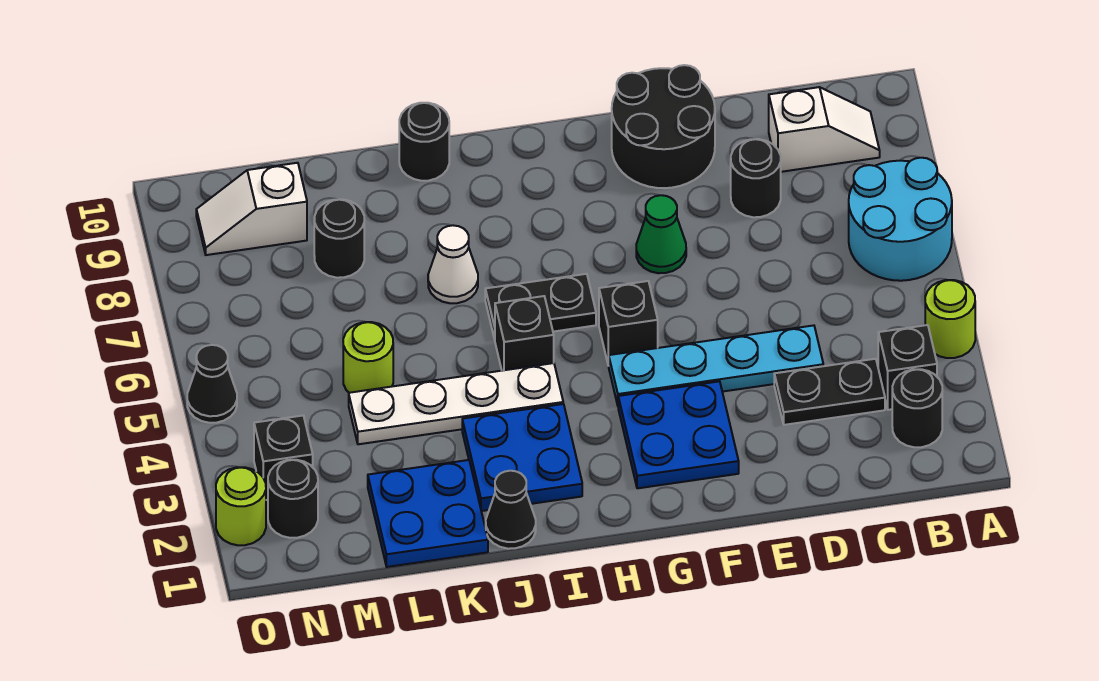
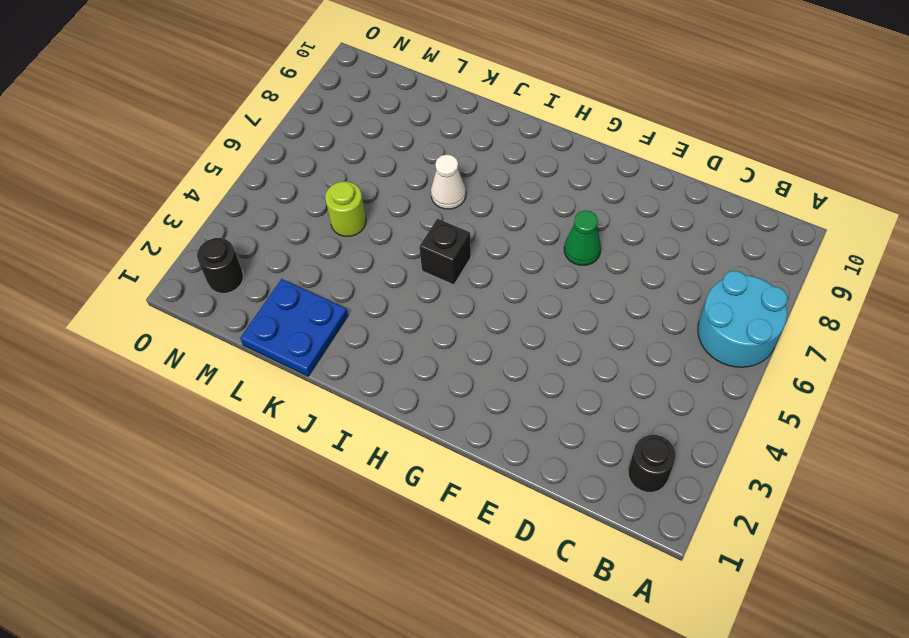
none -> lime 1x1 round brick [925,280,975,358]
none -> black 1x1 brick [878,325,937,410]
none -> white 1x2 slope [769,87,880,172]

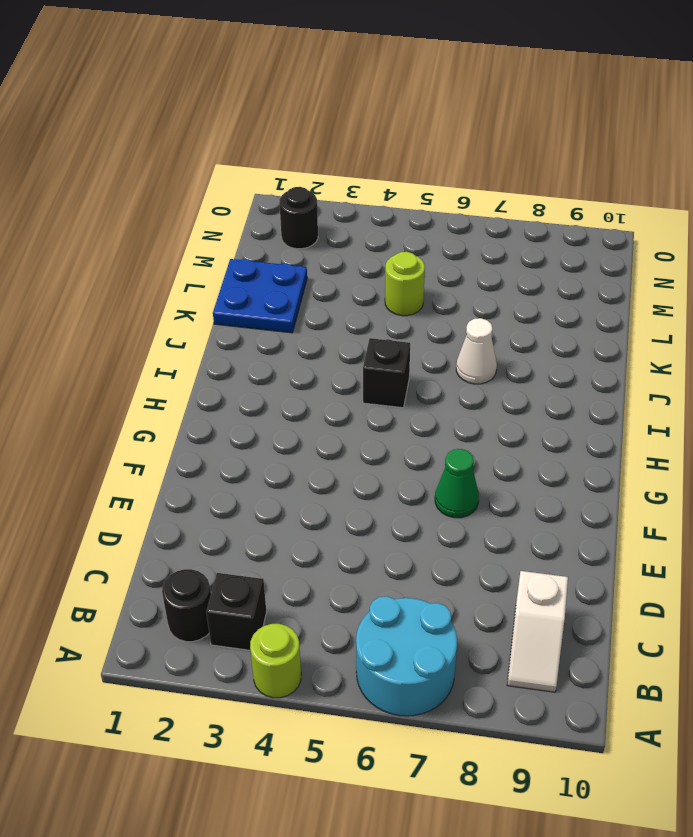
none -> black 1x2 plate [774,359,885,425]
none -> cyan 1x4 plate [609,325,823,405]
none -> black 1x1 round brick [731,139,781,217]

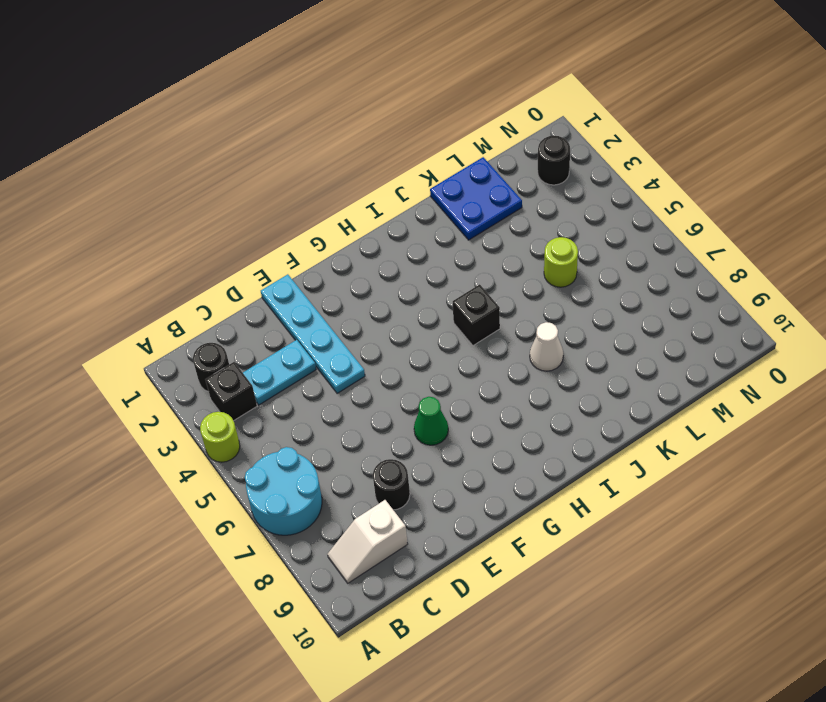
cyan 1x2 plate [243,340,316,405] -> black 1x2 plate [774,359,885,425]
cyan 1x4 plate [261,274,365,393] -> cyan 1x4 plate turned to [609,325,823,405]
none -> black 2x2 round brick [612,65,715,188]
none -> blue 2x2 plate [618,381,739,488]
none -> black 1x1 brick [599,281,658,366]

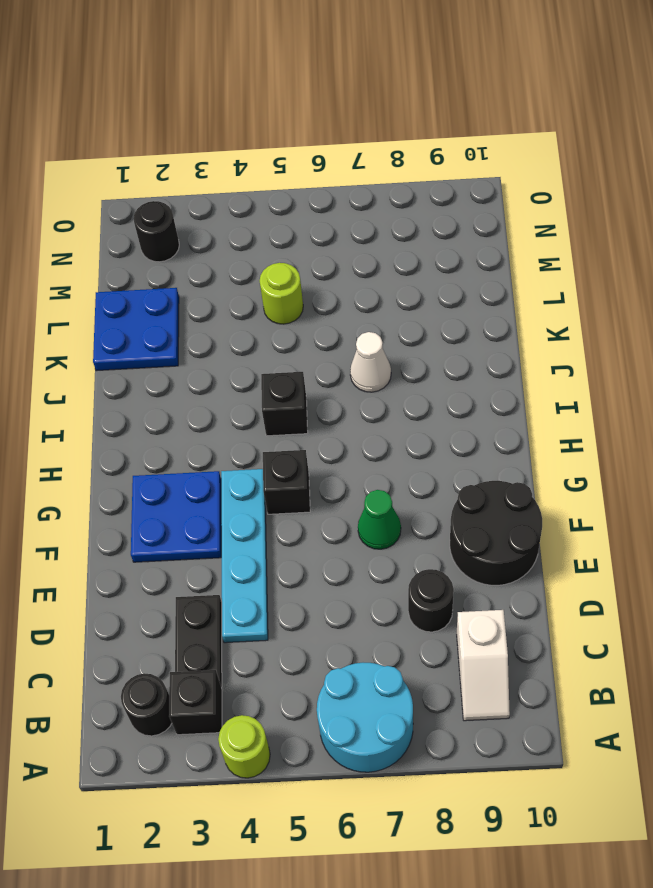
none -> black 1x2 plate [485,274,596,340]
none -> blue 2x2 plate [462,404,582,511]
none -> white 1x4 plate [349,363,563,444]

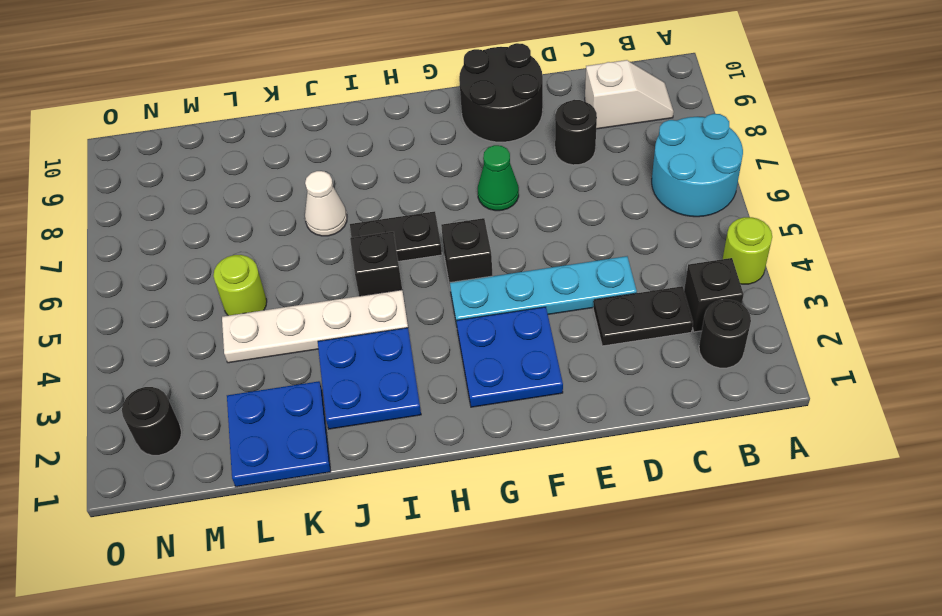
none -> black 1x1 cone [486,471,536,549]
none -> black 1x1 round brick [399,103,449,181]
none -> black 1x1 round brick [314,199,364,278]

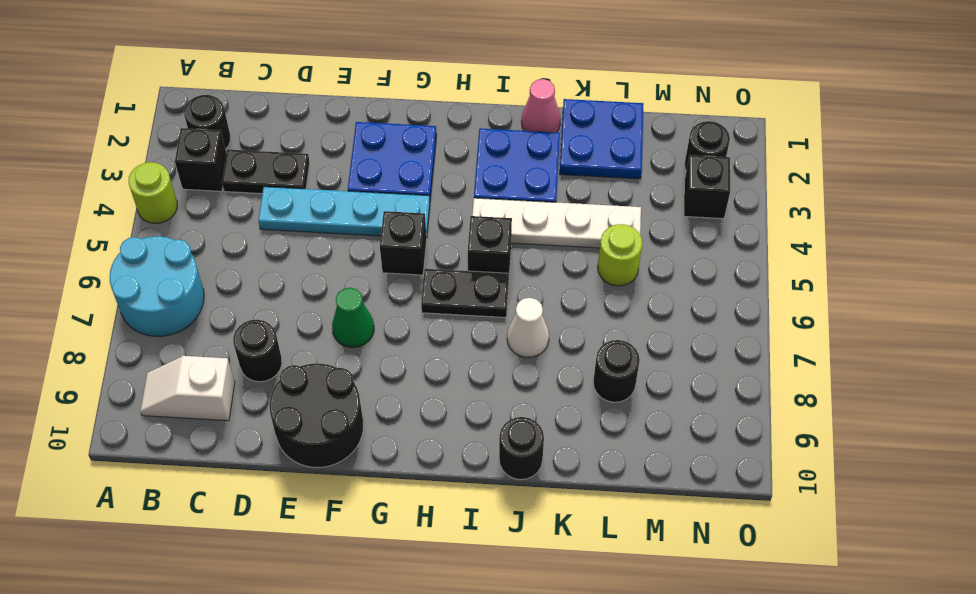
pink 1x1 cone [521,79,561,132] -> black 1x1 cone [486,471,536,549]
none -> white 1x2 slope [196,163,307,255]
none -> lime 1x1 round brick [216,467,266,545]
none -> black 1x1 cone [187,345,237,423]

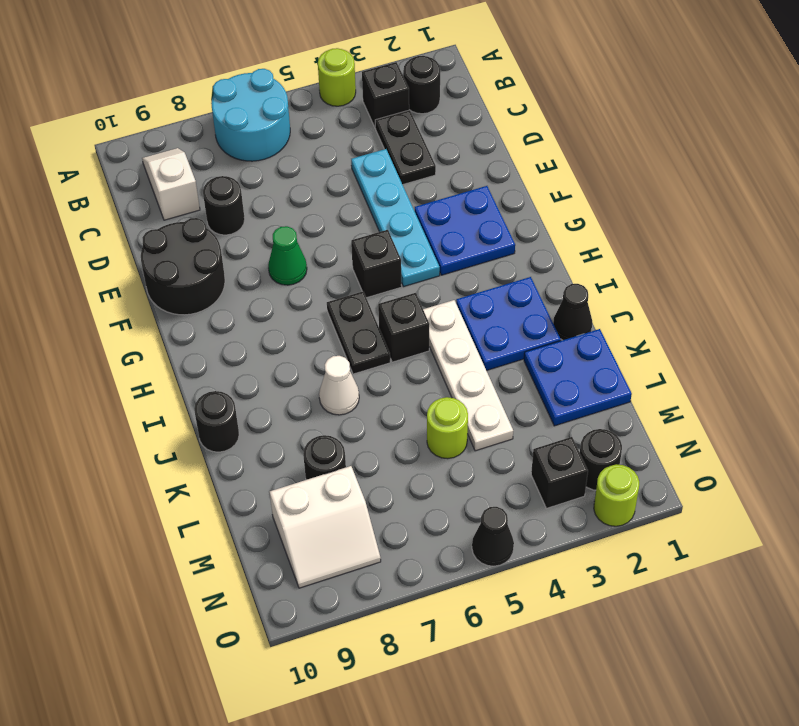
white 2x2 slope [270,466,381,588] -> white 1x2 slope [196,163,307,255]

